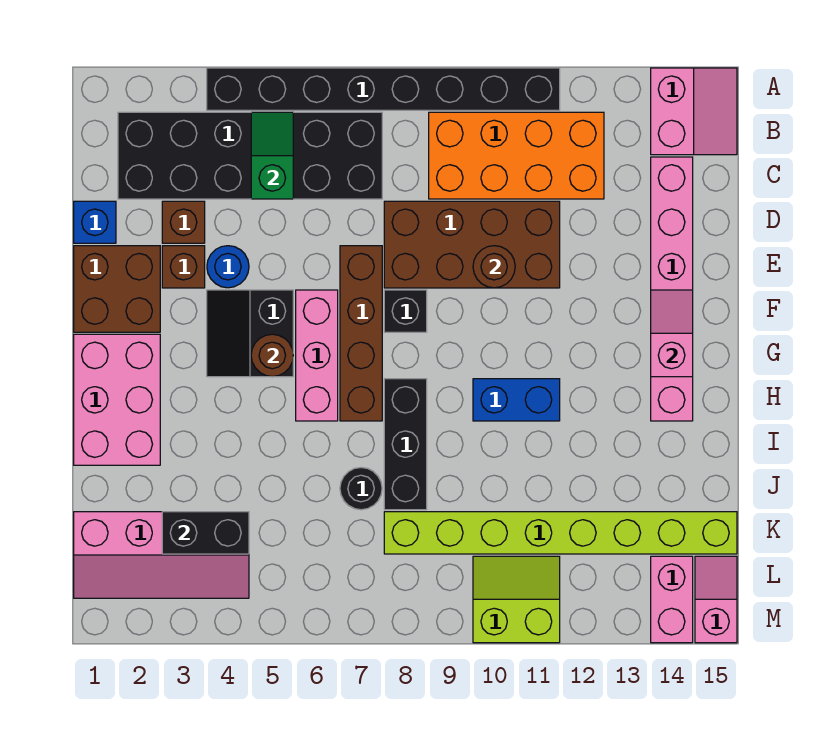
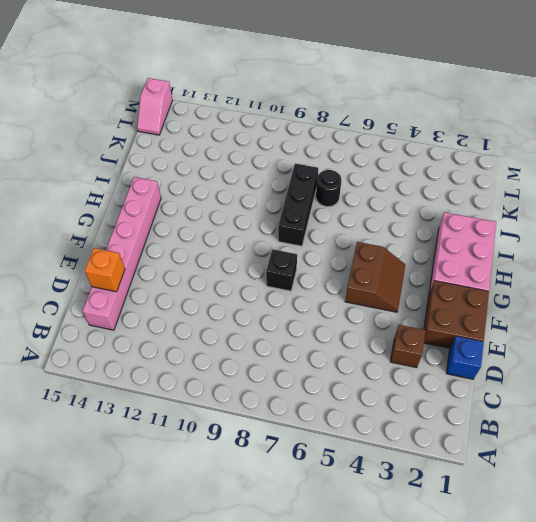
orange 1x1 brick [85,248,125,292] -> none
brown 2x2 slope [345,242,406,312] -> black 2x2 slope [207,290,293,377]
none -> black 1x8 brick [207,68,560,110]
none -> pink 2x2 slope [651,68,737,155]
none -> black 2x6 brick [118,112,382,199]

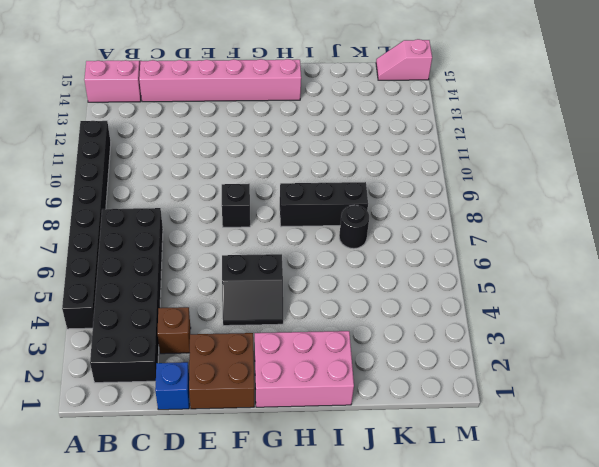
none -> orange 2x4 brick [429,112,604,199]
none -> brown 2x4 brick [384,201,560,288]
none -> brown 1x1 brick [162,246,205,288]

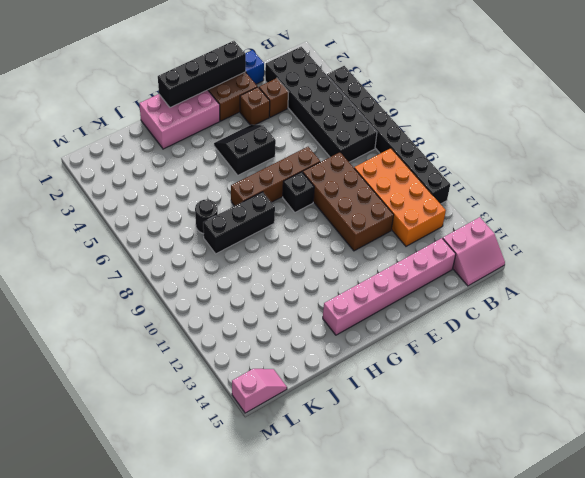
black 1x4 brick [158,41,246,107] -> none
none -> blue 1x1 round brick [207,246,249,288]
none -> pink 1x3 brick [296,290,338,421]
none -> blue 1x2 brick [473,379,560,421]

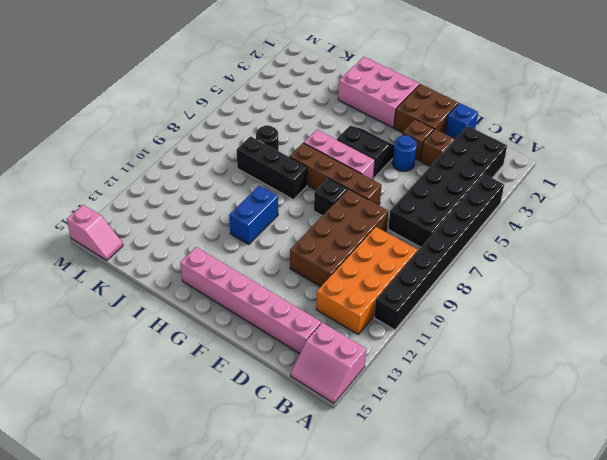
none -> pink 2x4 slope [74,512,249,598]
none -> lime 1x8 brick [384,512,737,554]
none -> lime 2x2 slope [473,556,560,643]

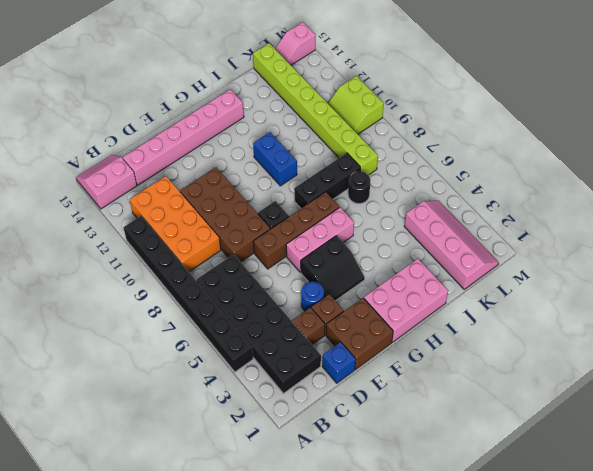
none -> pink 1x2 brick [651,556,693,643]
none -> green 1x2 slope [251,112,293,199]
none -> brown 1x1 round brick [473,246,515,288]

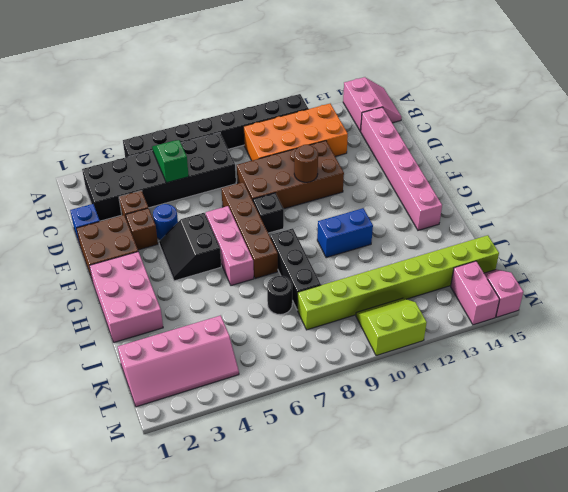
none -> pink 1x2 slope [651,290,693,377]
none -> brown 1x1 round brick [251,334,293,377]
none -> black 1x2 brick [162,512,249,554]

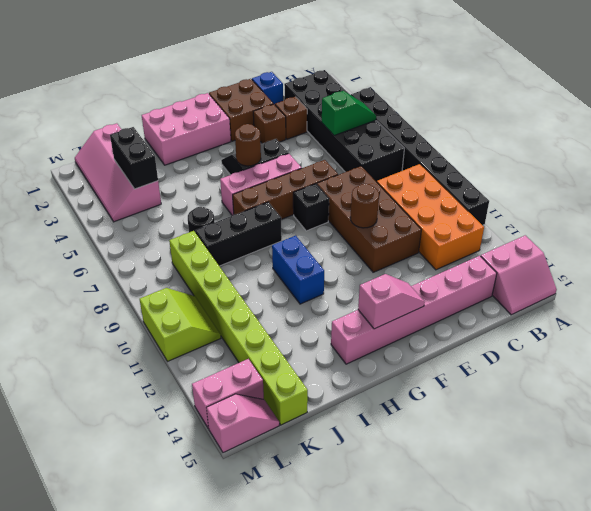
none -> blue 1x1 round brick [207,246,249,288]

